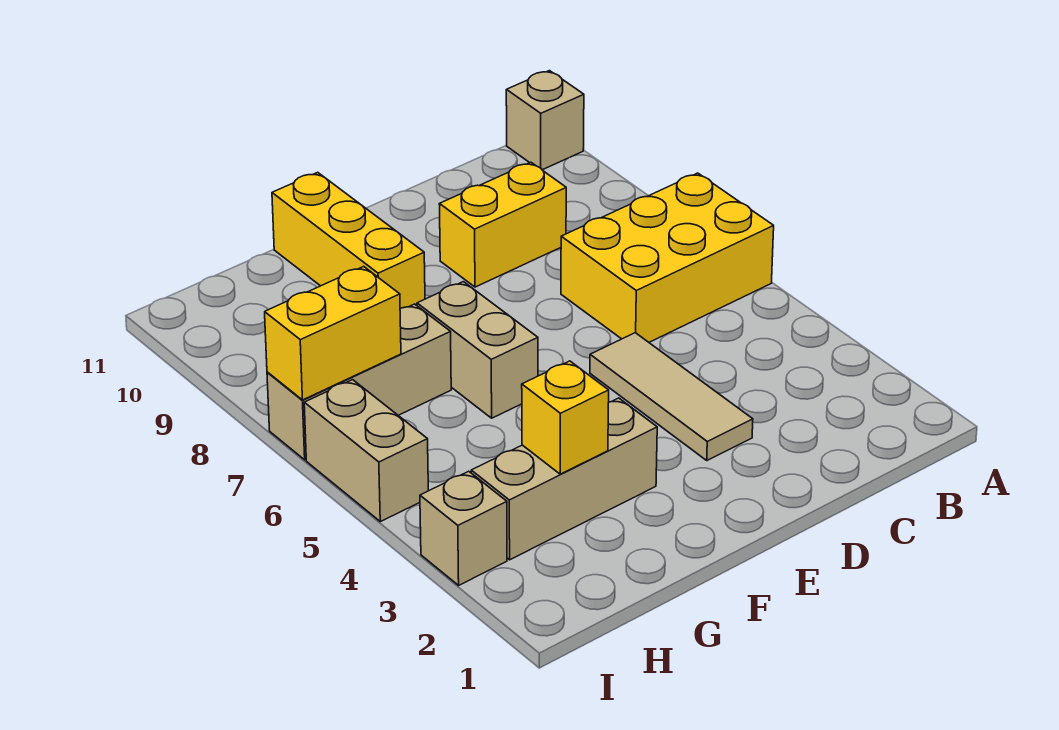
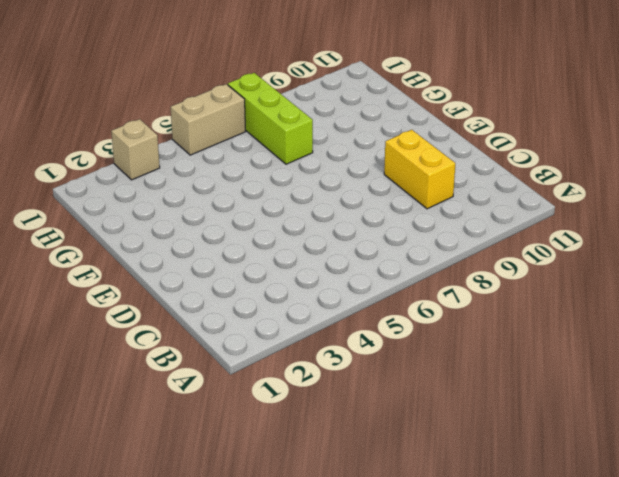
lime 1x3 brick [228,73,313,164] -> tan 1x3 brick [267,304,451,460]
none -> yellow 2x3 brick [561,173,774,342]
none -> tan 1x1 brick [506,71,584,170]
none -> tan 1x3 tile [590,333,753,460]

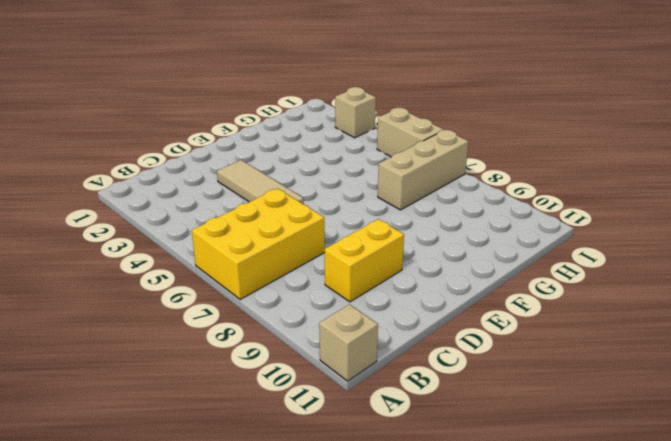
none -> tan 1x3 brick [471,398,657,560]
none -> tan 1x2 brick [417,282,538,418]
none -> yellow 1x3 brick [272,172,425,308]

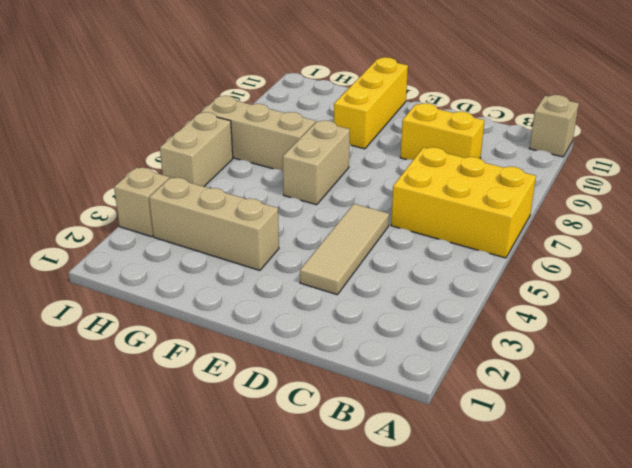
none -> yellow 1x1 brick [522,361,609,474]
none -> yellow 1x2 brick [265,267,401,400]

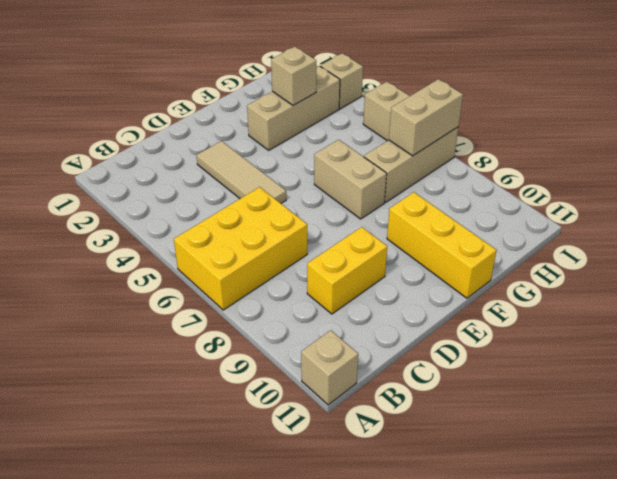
tan 1x1 brick [271,47,316,105] -> yellow 1x1 brick [522,361,609,474]
tan 1x2 brick [389,79,463,156] -> yellow 1x2 brick [265,267,401,400]

